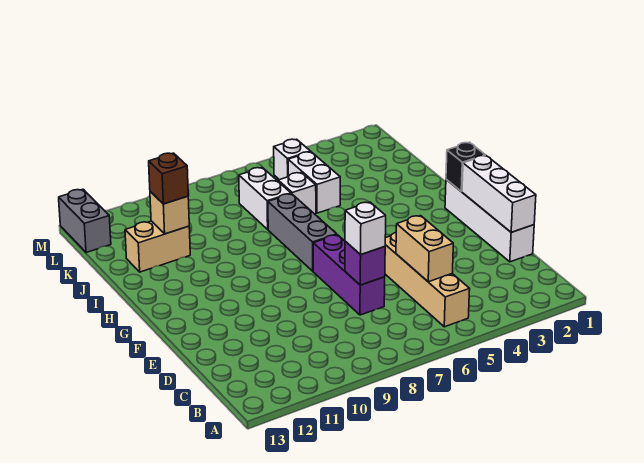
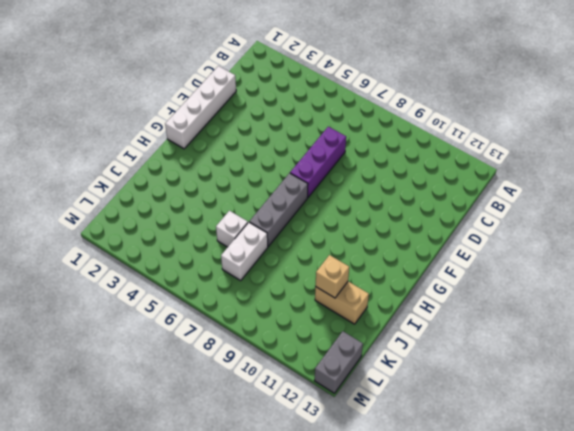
none -> tan 1x4 brick [385,233,470,327]
none -> white 1x2 brick [288,152,340,213]
none -> white 1x1 brick [274,139,311,180]

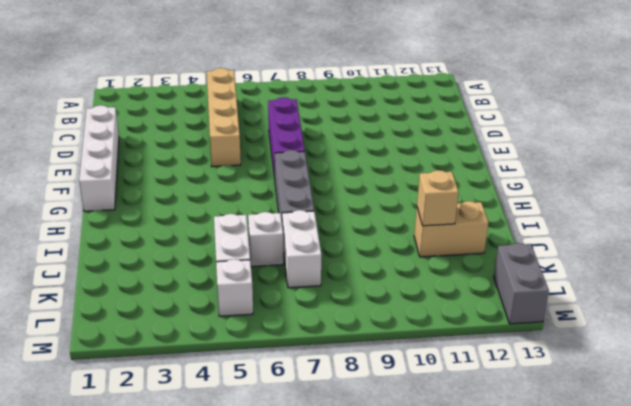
none -> tan 1x2 brick [396,216,453,282]
none -> white 1x3 brick [462,155,536,232]
none -> purple 1x1 brick [345,241,385,285]

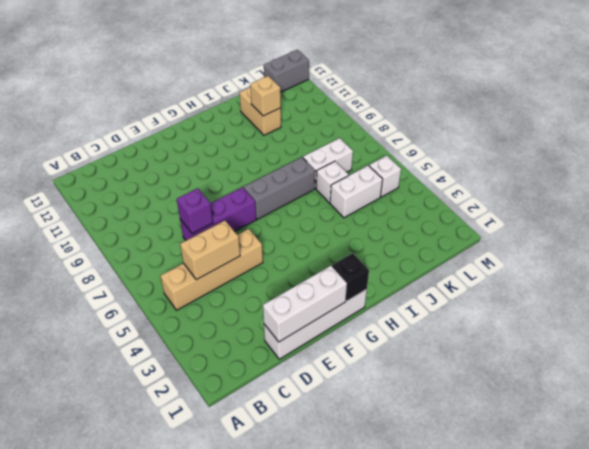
none -> white 1x1 brick [345,202,386,255]
none -> brown 1x1 brick [149,153,188,204]

